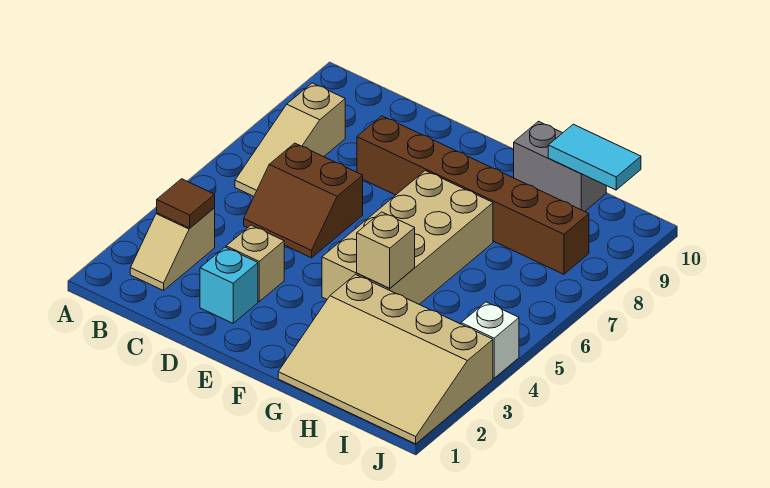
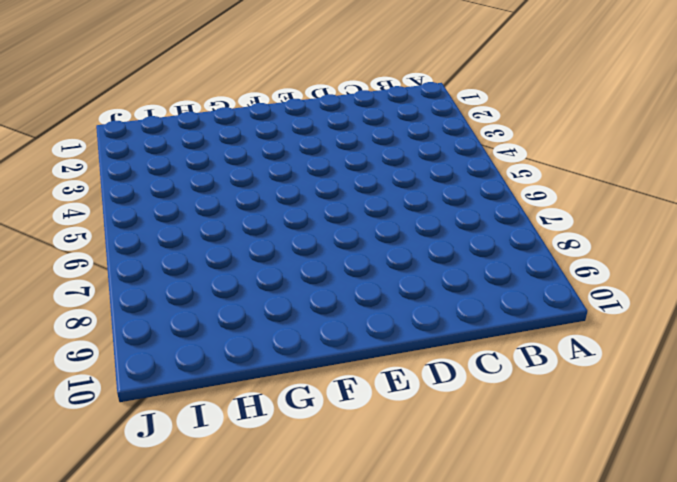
none -> tan 1x2 slope [130,208,215,291]
none -> tan 1x3 slope [235,83,345,196]
none -> brown 2x2 slope [244,143,363,258]

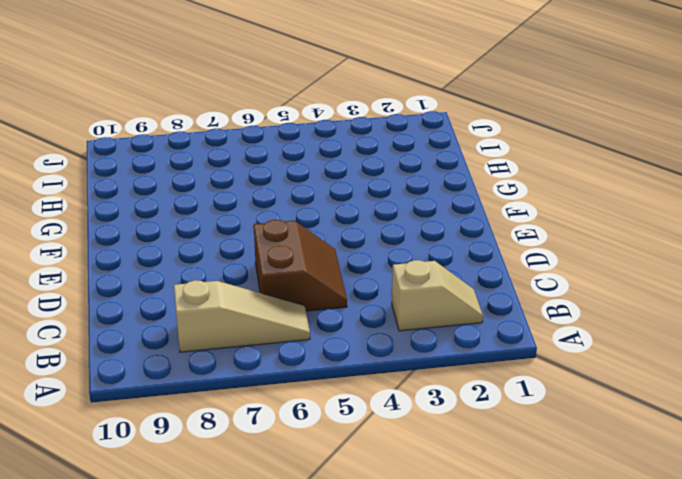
none -> cyan 1x1 brick [200,247,258,323]
none -> tan 1x1 brick [226,225,284,301]
none -> brown 1x6 brick [357,116,589,274]

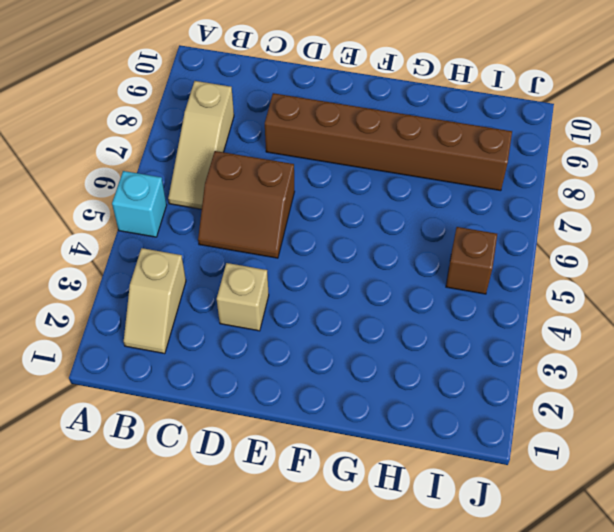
cyan 1x1 brick [112,171,167,237] -> cyan 1x1 brick moved to [200,247,258,323]
brown 1x1 brick [446,227,497,294] -> none
none -> tan 2x4 brick [322,171,493,304]
none -> tan 3x4 slope [278,275,493,444]
none -> grey 1x2 brick [514,121,606,211]

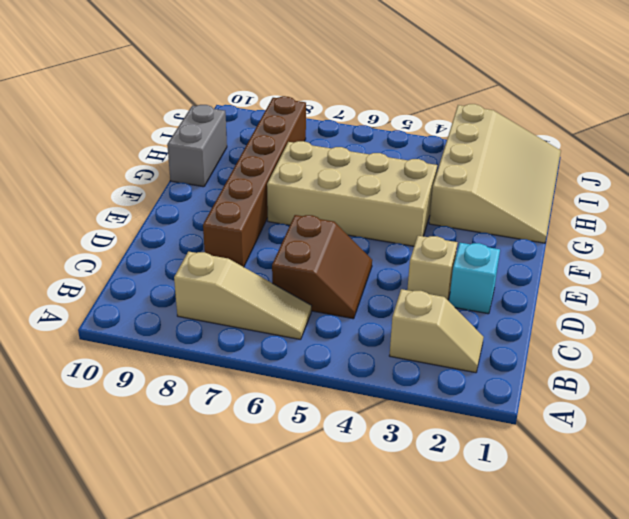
none -> white 1x1 brick [461,302,519,378]
none -> brown 1x1 tile [157,179,215,228]
none -> tan 1x1 brick [357,212,415,288]

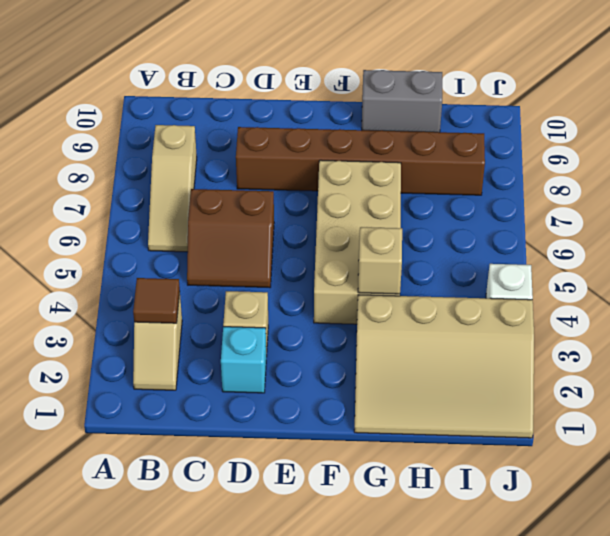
none -> cyan 1x2 tile [548,124,641,190]

